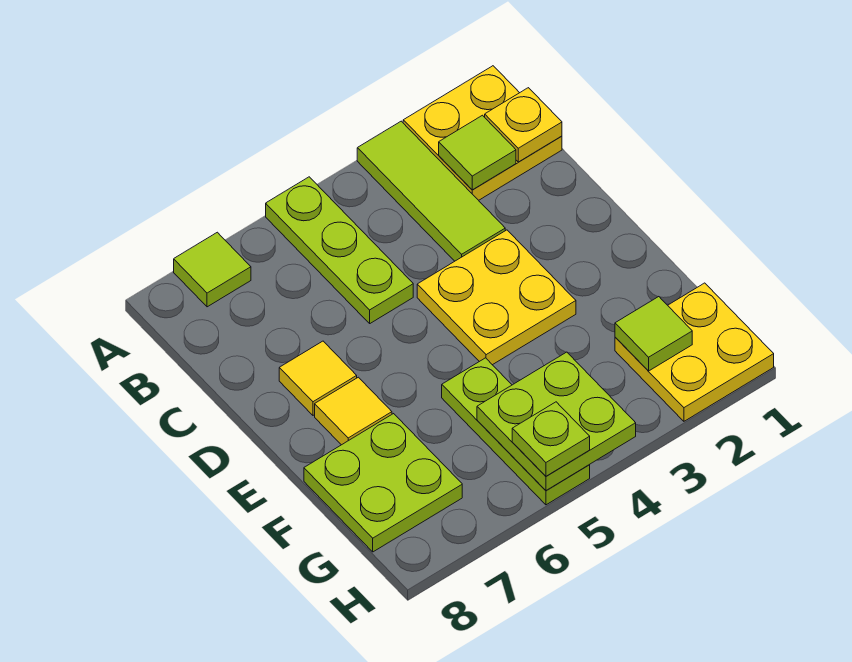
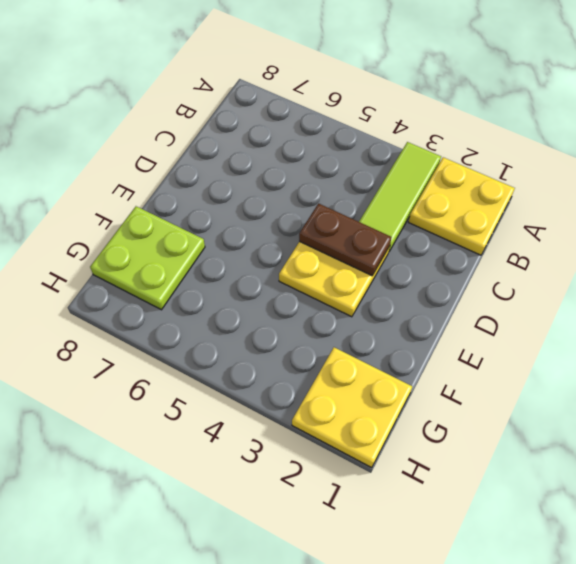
brown 1x2 plate [299,204,391,276] -> none
none -> lime 1x3 plate [266,177,413,323]
none -> lime 1x1 tile [174,232,251,307]
none -> yellow 1x1 tile [279,341,357,415]

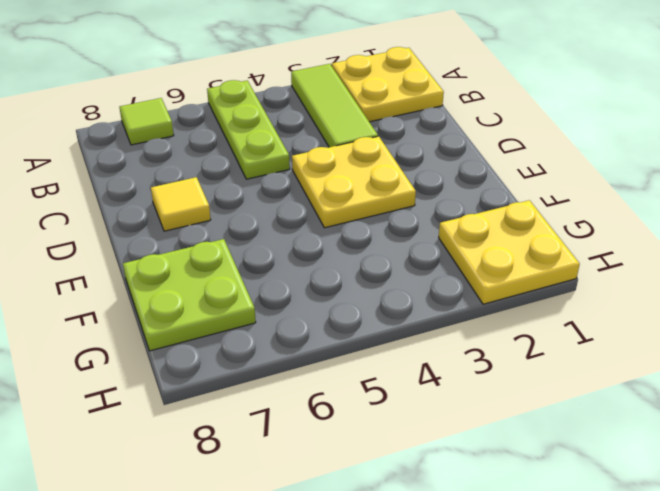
none -> yellow 1x1 tile [315,377,392,445]
none -> lime 1x3 plate [442,358,590,505]
none -> yellow 1x1 plate [485,88,562,162]

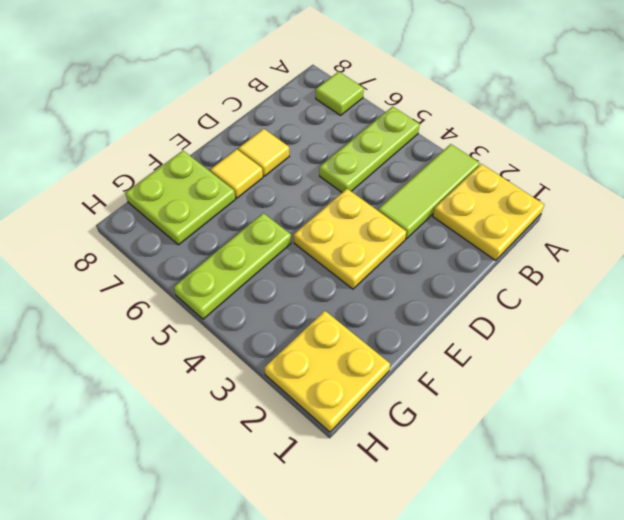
none -> yellow 1x1 plate [485,88,562,162]
none -> lime 1x1 tile [439,115,516,190]
none -> lime 1x1 tile [615,297,692,371]

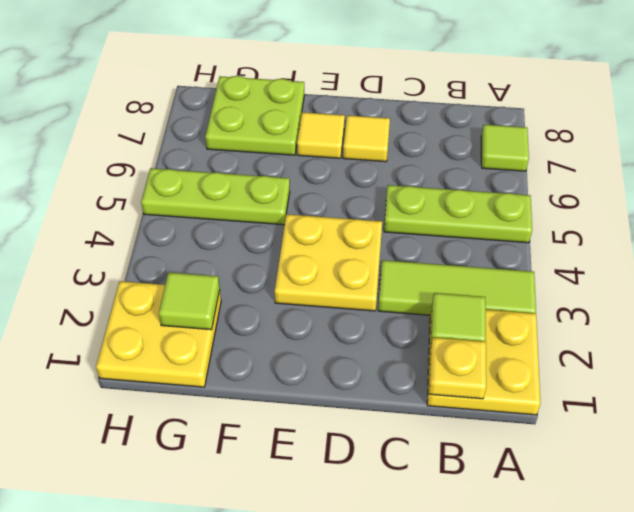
none -> lime 2x2 plate [477,352,636,490]
none -> lime 1x1 plate [512,402,590,476]

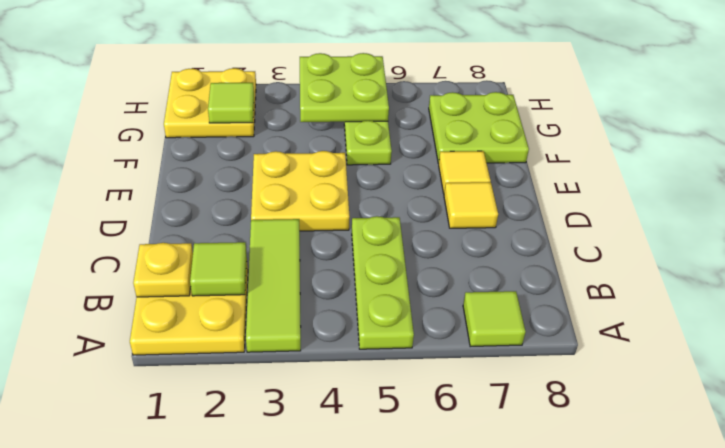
none -> lime 1x1 plate [512,402,590,476]

